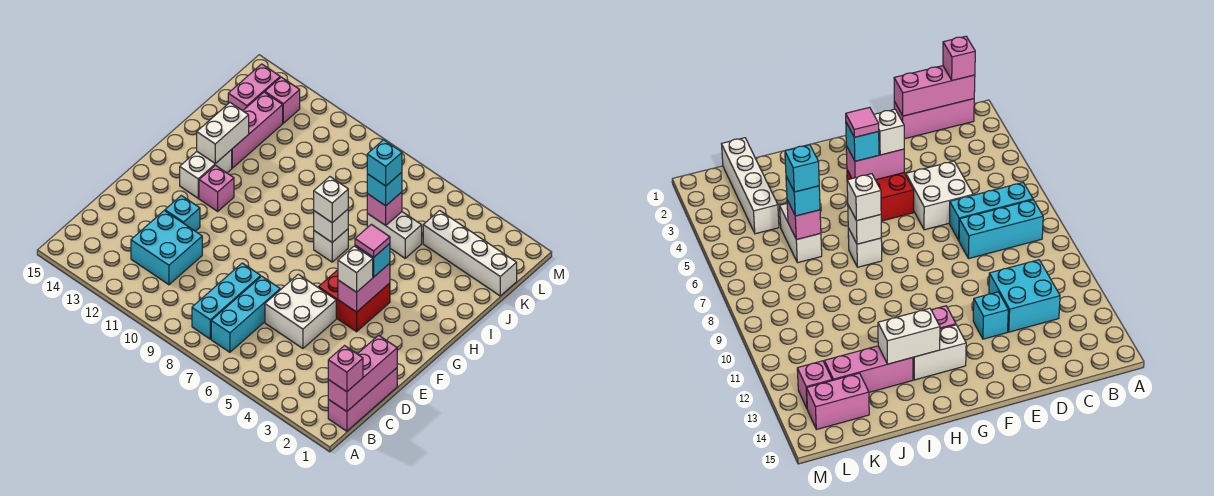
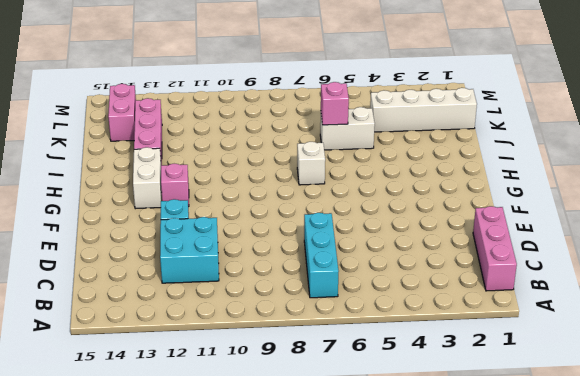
none -> cyan 1x3 brick [192,263,261,339]
none -> white 2x2 brick [265,274,336,348]
none -> red 2x2 brick [319,270,390,332]

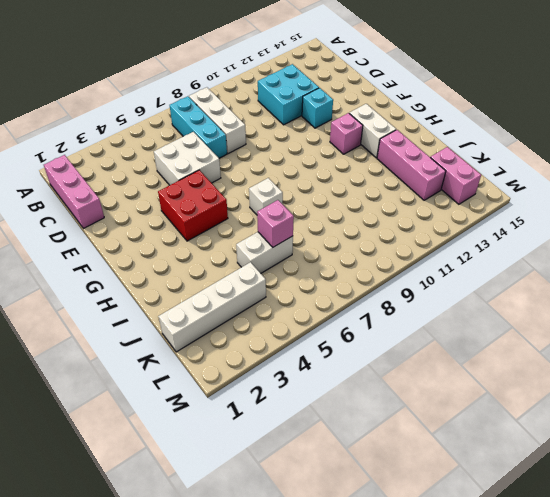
white 1x3 brick [189,87,246,154] -> cyan 1x3 brick [192,263,261,339]
none -> pink 1x1 brick [265,77,300,123]
none -> pink 1x3 brick [328,335,397,412]
none -> pink 1x2 brick [338,263,390,312]

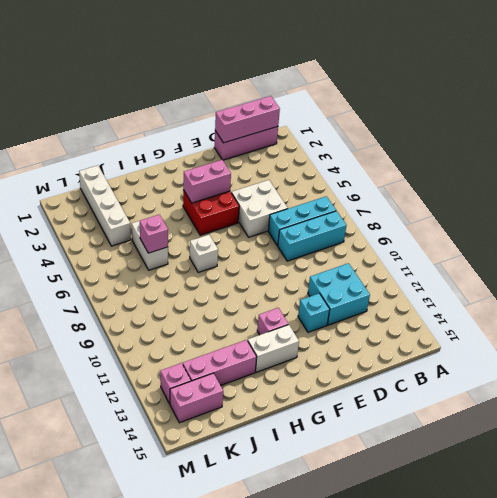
none -> white 1x1 brick [314,209,348,242]
none -> white 1x2 brick [197,103,249,164]
none -> pink 1x1 brick [328,346,363,392]

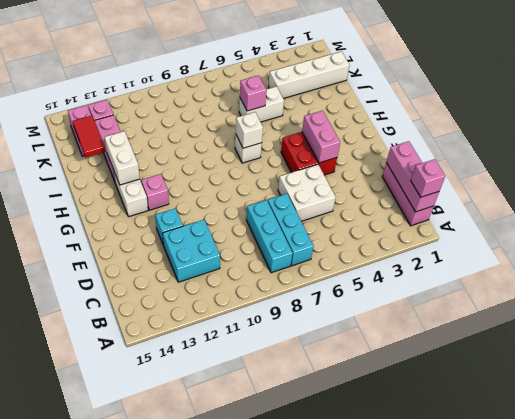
red 1x2 tile [73,116,105,157] -> none
none -> white 1x1 brick [338,246,373,292]
none -> cyan 1x1 brick [355,244,390,277]
none -> white 1x1 brick [314,177,348,223]

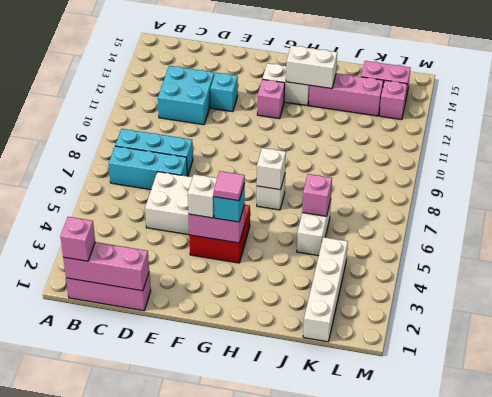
none -> white 1x1 brick [314,177,348,223]
none -> cyan 1x1 brick [367,172,402,206]
none -> cyan 1x1 brick [367,140,402,186]

